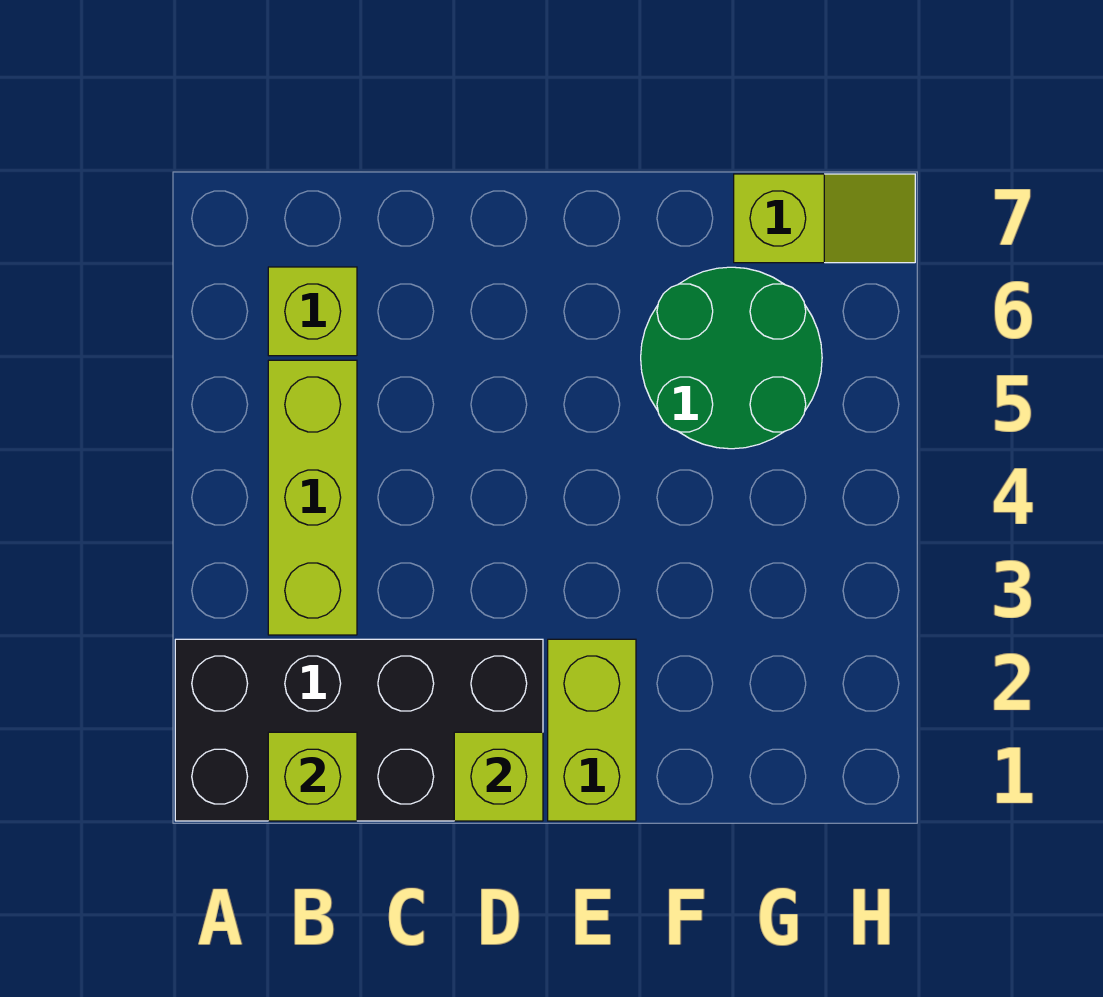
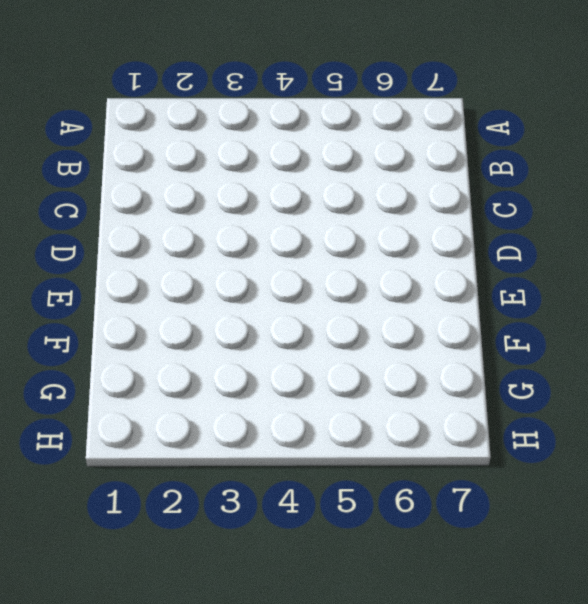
none -> black 2x4 brick [175,639,543,821]
none -> lime 1x3 brick [268,360,357,635]

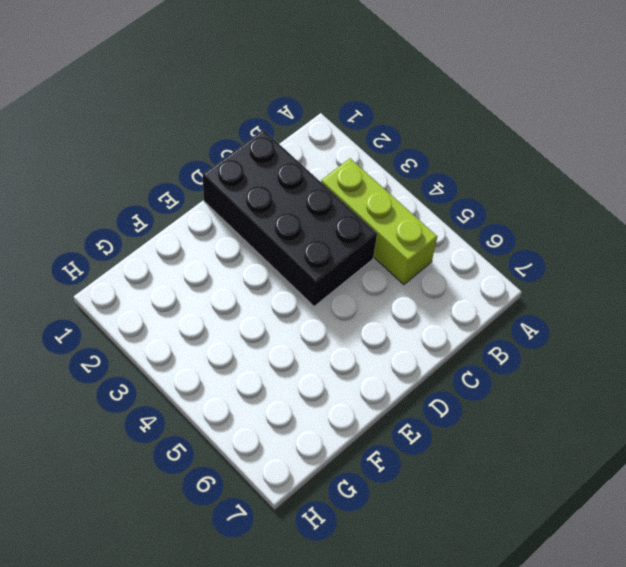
black 2x4 brick [203,130,377,306] -> black 2x4 brick turned to [175,639,543,821]
none -> lime 1x1 brick [268,267,357,356]
none -> lime 1x2 brick [548,639,636,821]

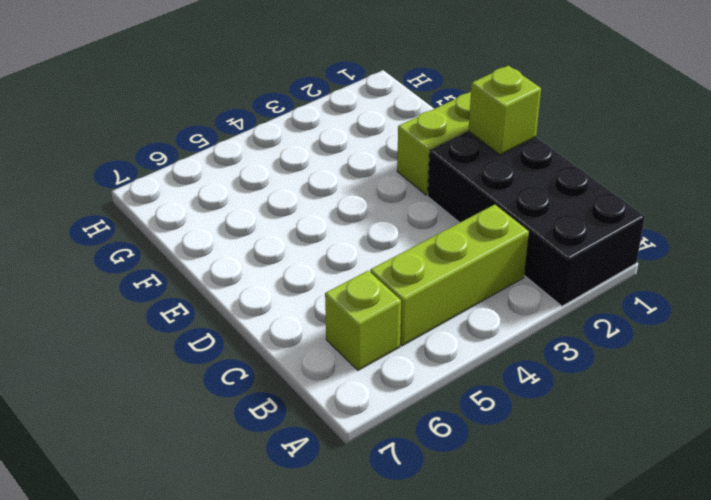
none -> green 2x2 round brick [641,267,822,449]
none -> lime 1x2 slope [734,174,915,263]

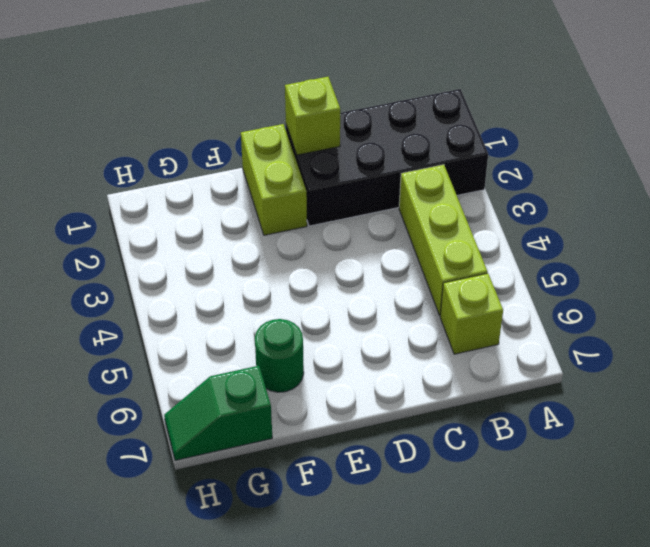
green 1x1 round brick [255,319,304,392] -> green 2x2 round brick [641,267,822,449]
green 1x2 slope [164,366,272,460] -> lime 1x2 slope [734,174,915,263]
none -> lime 1x1 brick [268,732,357,821]

